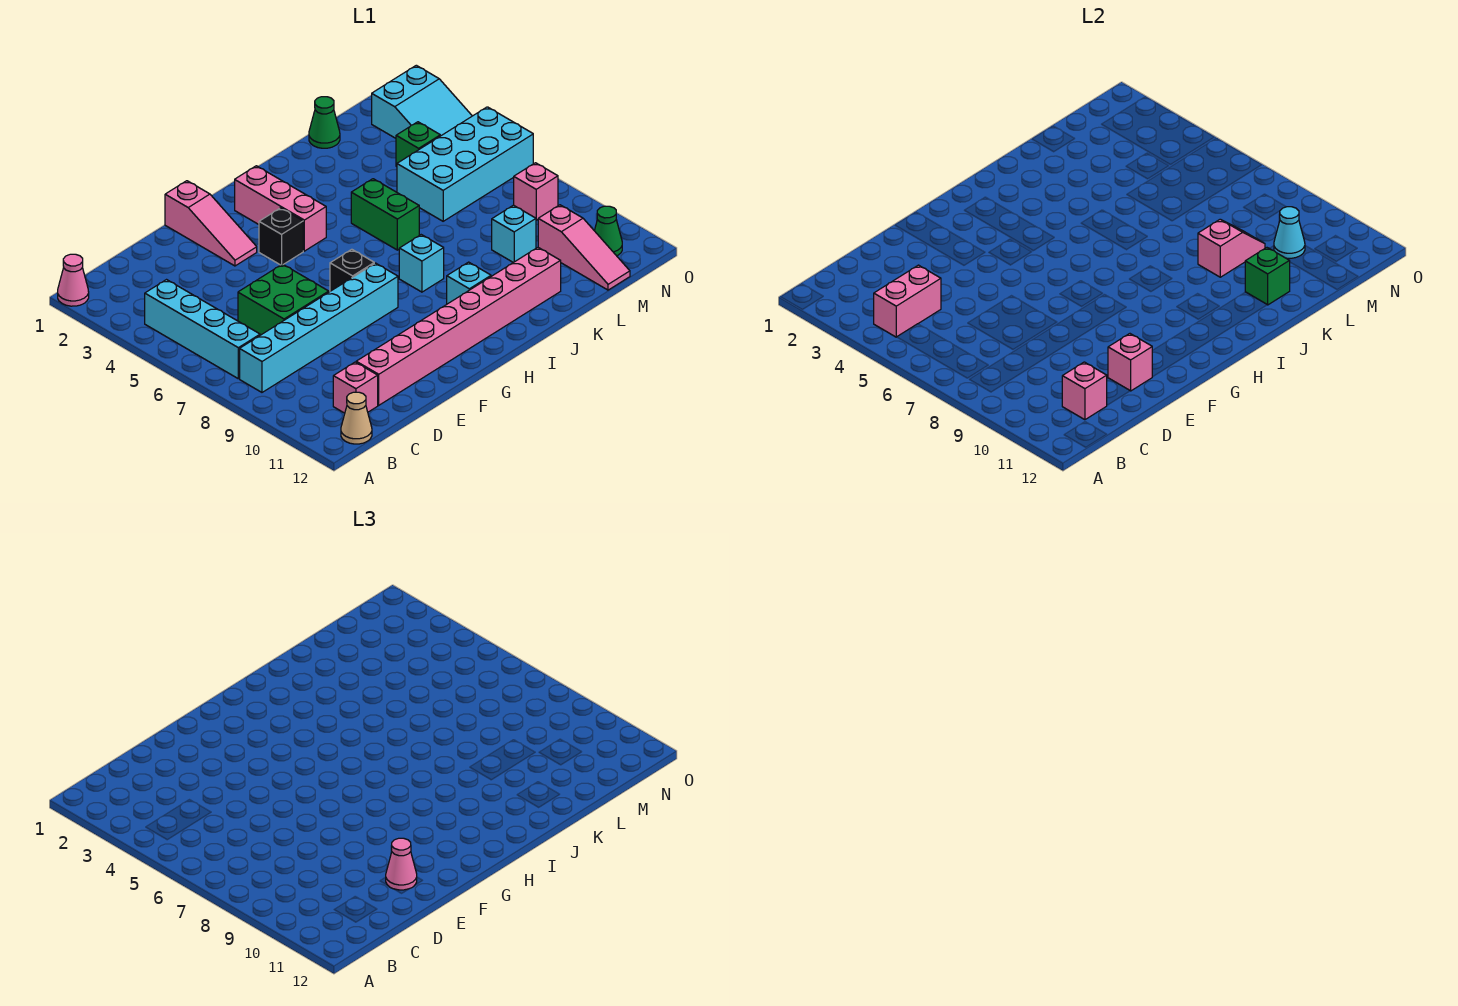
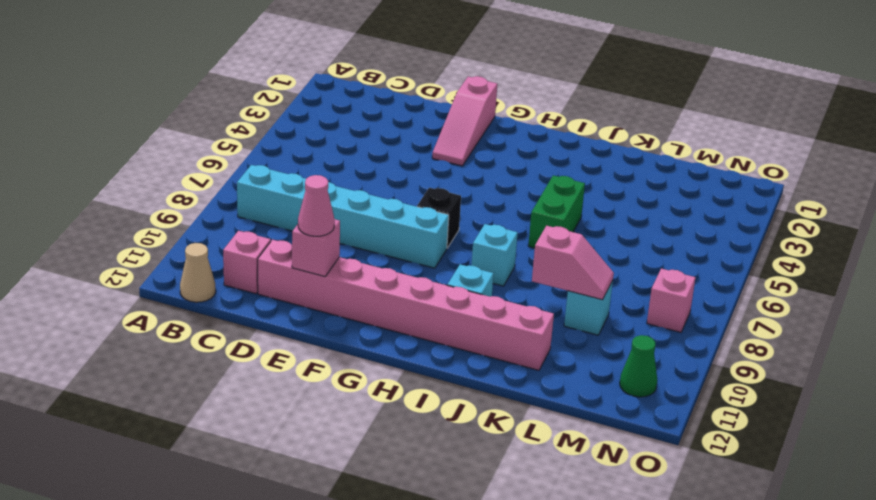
none -> pink 1x1 cone [58,254,89,306]
none -> cyan 1x4 brick [145,280,260,379]
none -> green 2x2 brick [238,264,329,335]

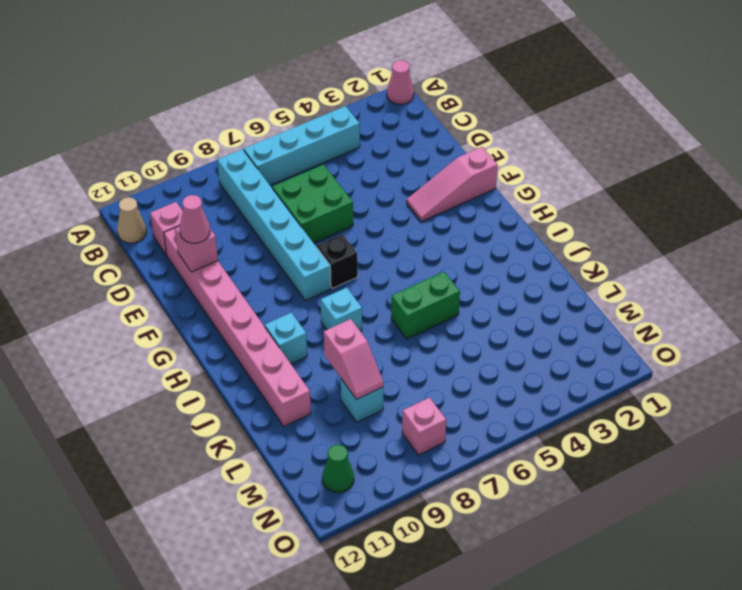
none -> black 1x1 brick [259,208,303,265]
none -> pink 1x3 brick [235,166,326,251]
none -> green 1x1 cone [309,97,340,148]

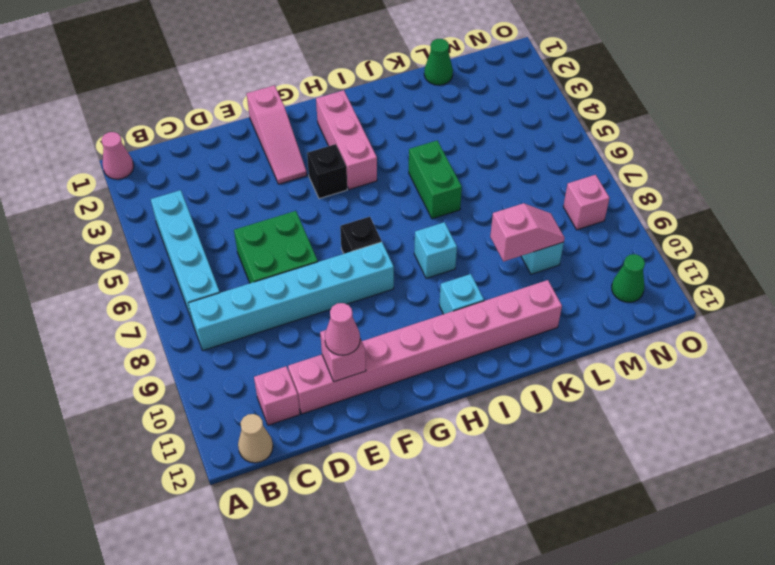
none -> cyan 2x4 brick [397,107,533,221]
none -> green 1x1 brick [396,122,440,167]
none -> pink 1x3 slope [538,205,630,290]

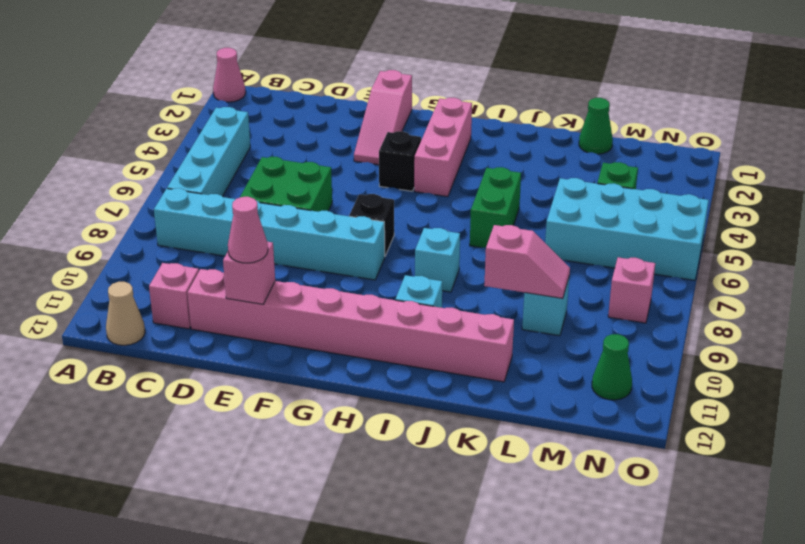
none -> pink 1x3 slope [538,205,630,290]
none -> cyan 2x3 slope [372,65,472,138]
none -> pink 1x2 brick [874,265,941,337]

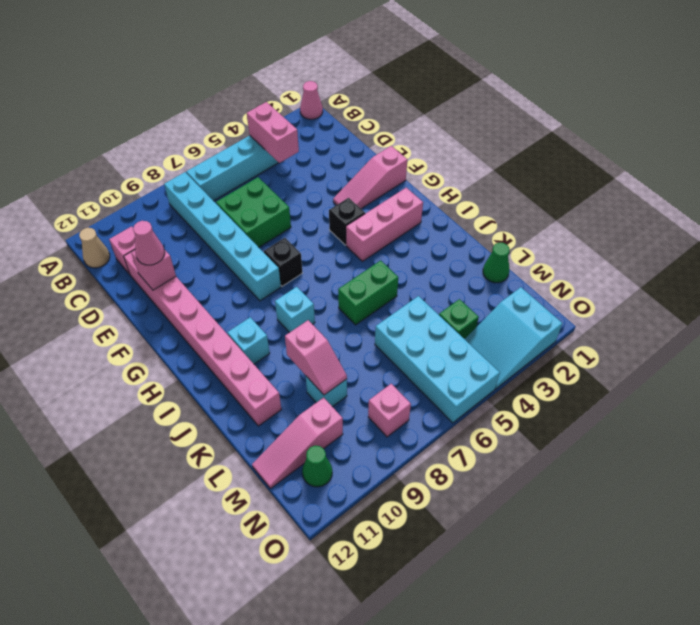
none -> pink 1x1 brick [1062,362,1107,420]
none -> green 1x1 brick [1245,248,1290,305]
none -> cyan 1x1 cone [1274,207,1305,258]

